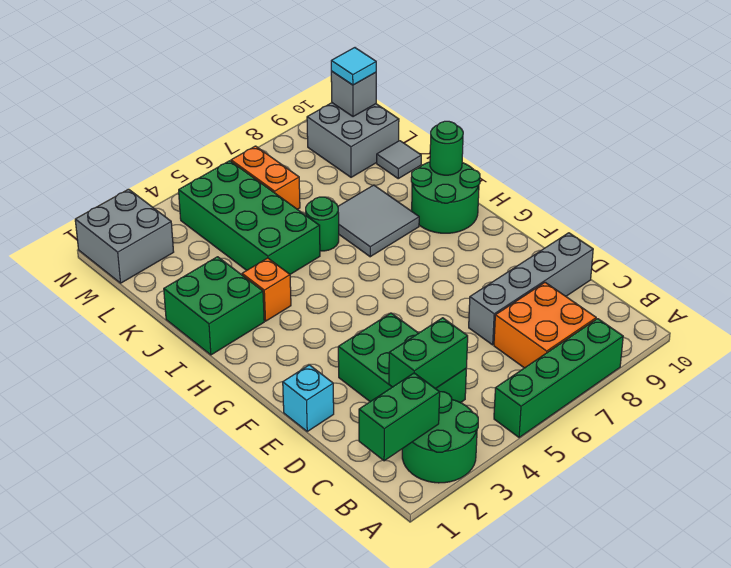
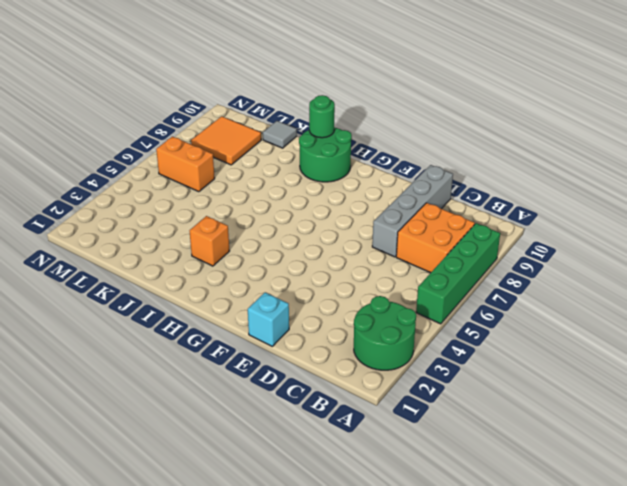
orange 2x2 tile [191,116,261,165] -> grey 2x2 brick [307,103,399,177]
none -> green 2x3 brick [338,313,466,403]
none -> green 2x2 brick [164,257,264,355]
none -> grey 2x2 tile [338,185,419,257]

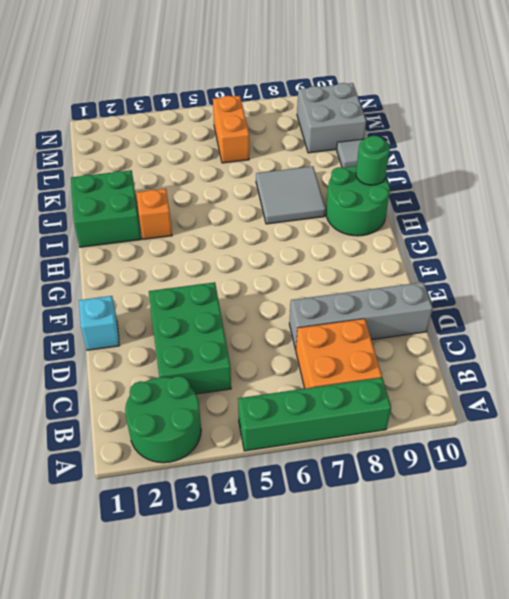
none -> green 2x4 brick [179,161,320,274]
none -> green 1x1 round brick [306,197,339,251]
none -> grey 2x2 brick [75,189,174,283]

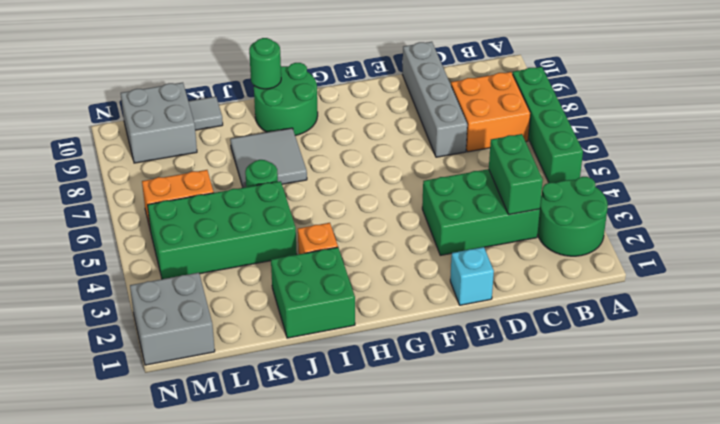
none -> green 1x2 brick [359,373,440,461]
none -> grey 1x1 brick [331,71,376,117]
none -> cyan 1x1 tile [331,48,376,85]

